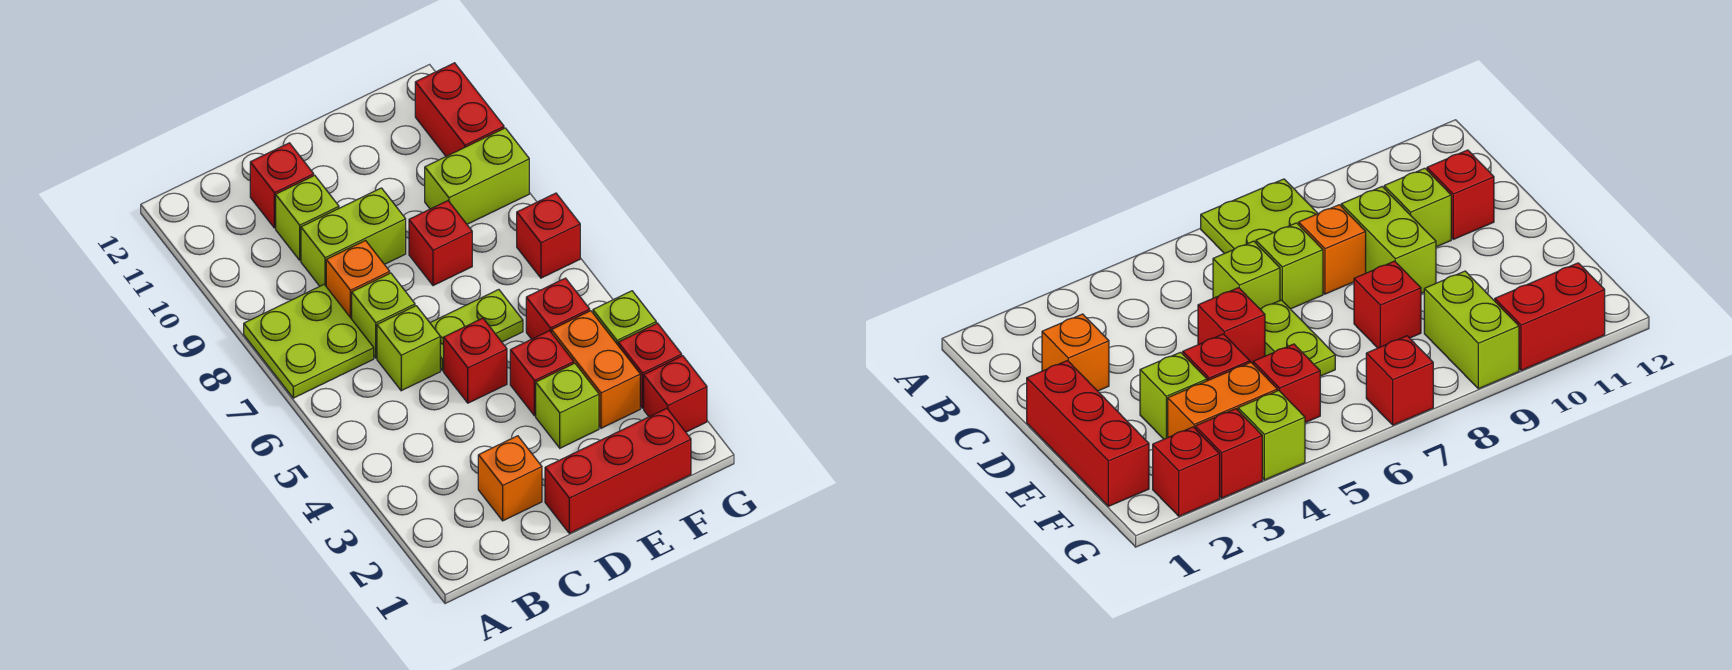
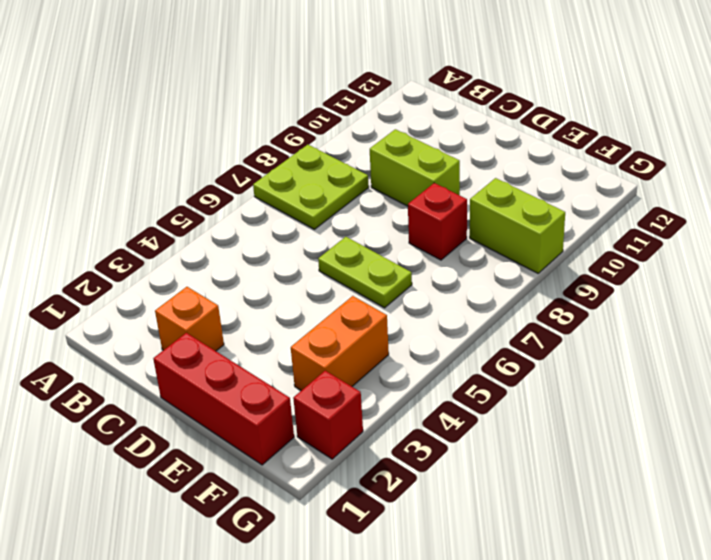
none -> lime 1x1 brick [377,306,440,391]
none -> lime 1x1 brick [352,273,415,358]
none -> orange 1x1 brick [326,241,390,319]

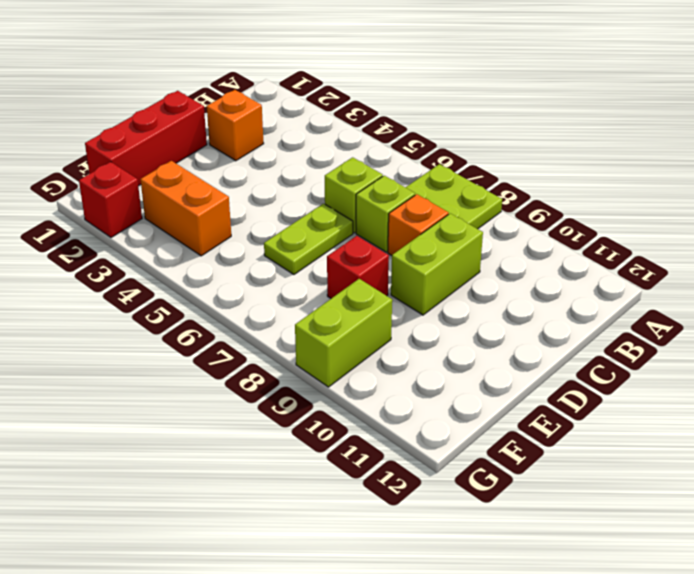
none -> lime 1x1 brick [276,175,339,260]
none -> red 1x1 brick [250,143,314,228]
none -> red 1x1 brick [444,318,507,403]

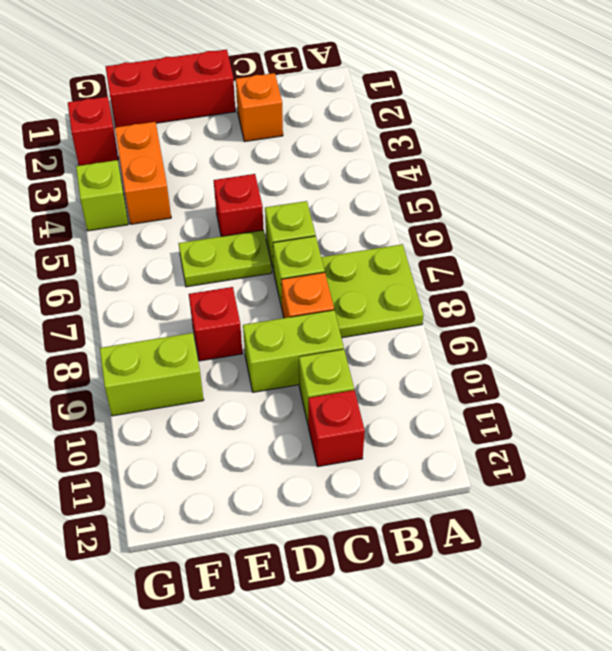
none -> lime 1x1 brick [536,363,599,448]
none -> red 1x1 brick [510,331,574,416]
none -> red 1x1 brick [526,278,590,339]

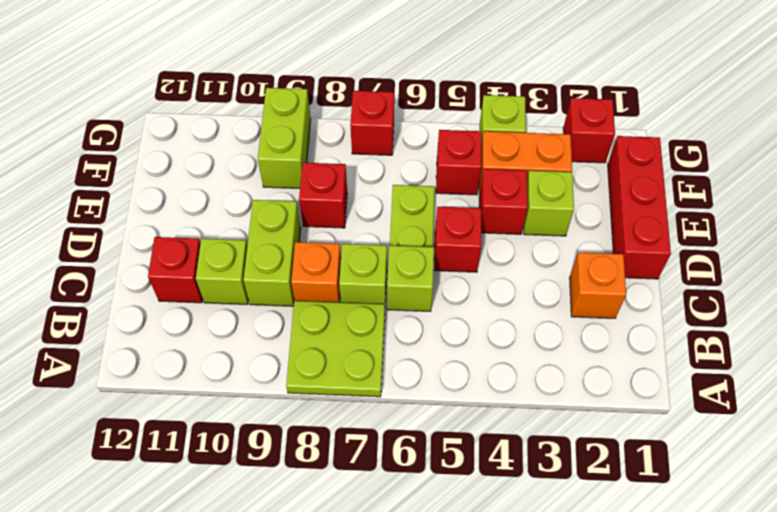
none -> red 1x1 brick [618,323,682,408]
none -> red 1x2 brick [415,63,504,156]

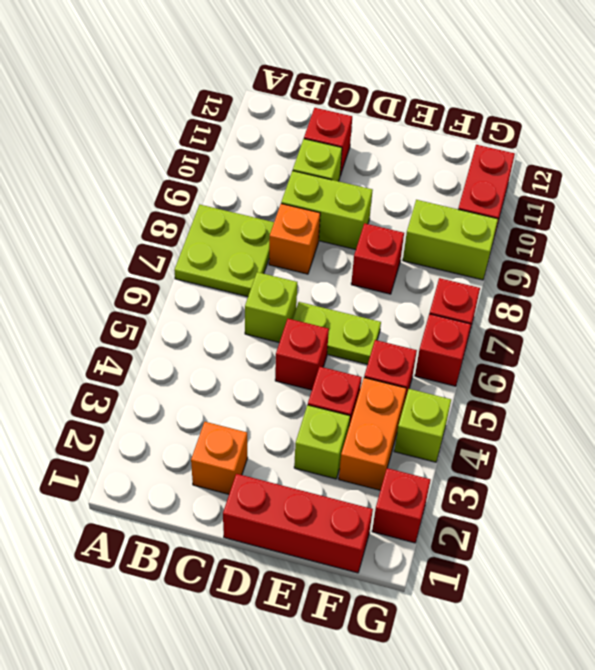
red 1x1 brick [415,314,471,386] -> red 1x1 brick moved to [618,323,682,408]
none -> lime 1x1 brick [352,273,415,358]

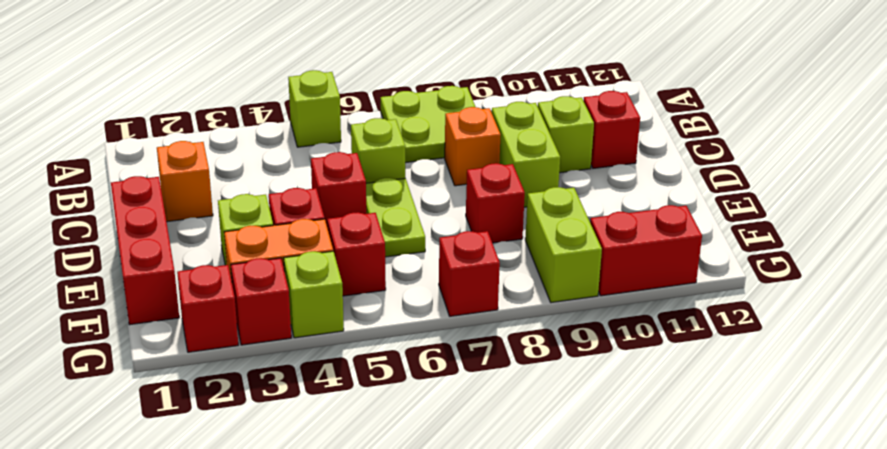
lime 1x1 brick [288,70,341,147] -> lime 1x1 brick moved to [352,273,415,358]

